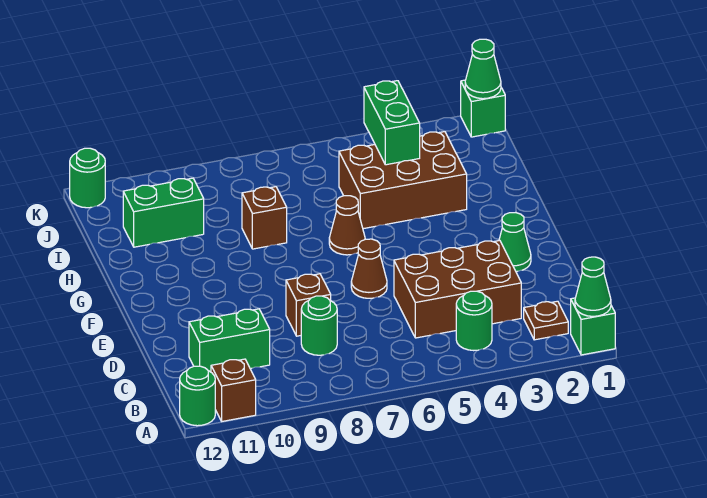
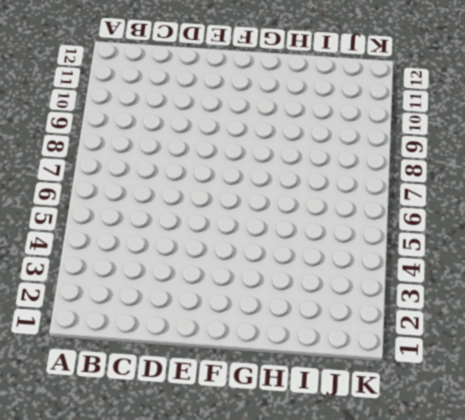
none -> green 1x1 brick [571,298,615,355]
none -> brown 1x1 brick [211,359,256,421]
none -> green 1x1 round brick [180,366,215,426]

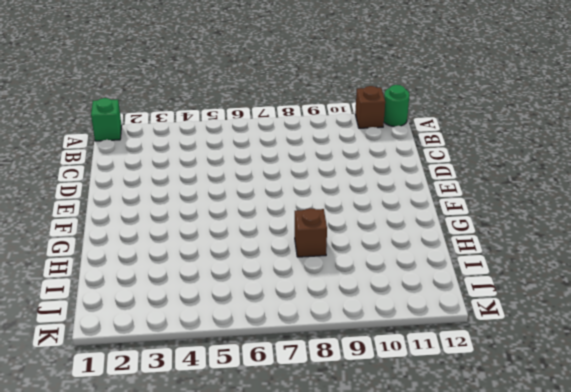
none -> brown 1x1 plate [524,301,568,340]
none -> green 1x1 round brick [456,291,492,351]
none -> brown 2x3 brick [394,240,521,338]

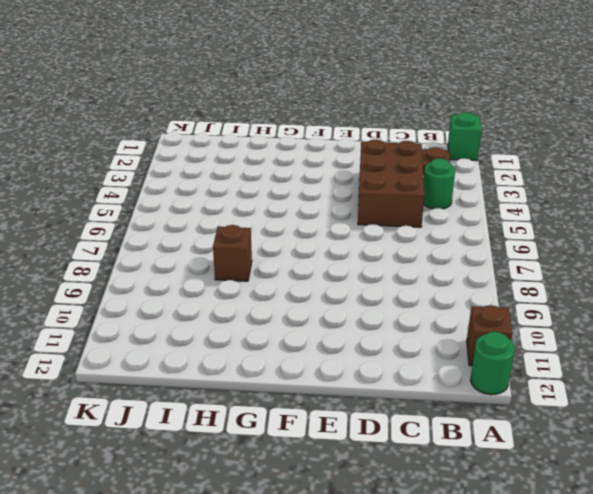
none -> green 1x1 round brick [301,296,337,355]
none -> green 1x2 brick [189,309,270,372]
none -> brown 1x1 brick [286,274,331,336]

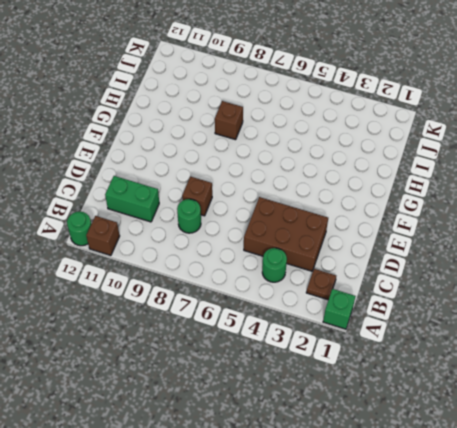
none -> green 1x1 cone [499,213,531,272]
none -> brown 1x1 cone [351,239,387,298]
none -> brown 1x1 cone [329,196,365,255]

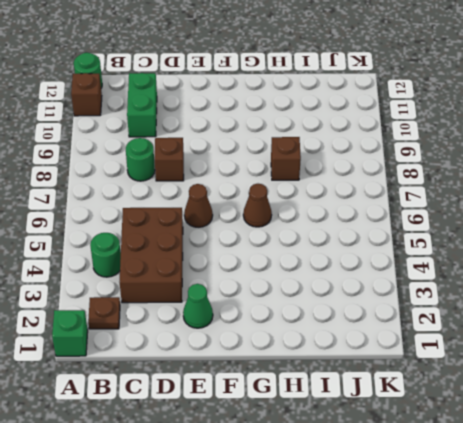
none -> brown 2x3 brick [339,132,467,229]
none -> green 1x2 brick [123,178,204,247]
none -> green 1x1 brick [461,80,505,137]

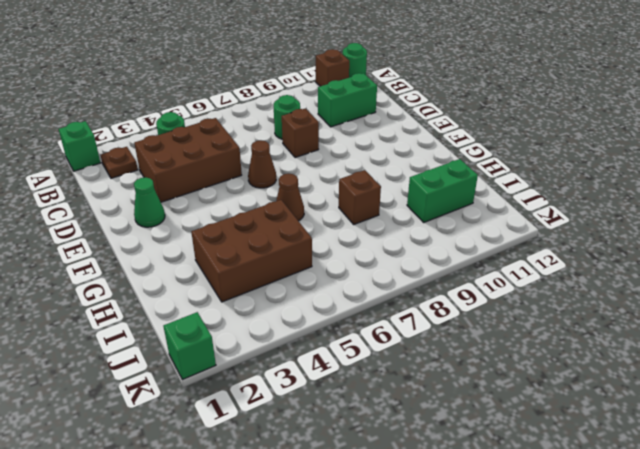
none -> green 1x1 round brick [70,148,105,208]
none -> green 1x1 cone [575,257,611,316]
none -> green 1x2 brick [364,81,420,165]

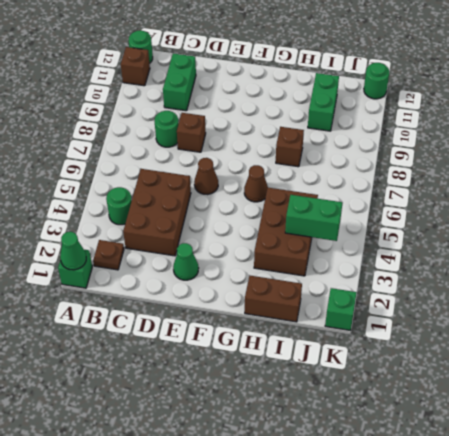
brown 1x2 brick [245,276,302,322] -> none
none -> green 1x1 cone [465,39,501,99]

